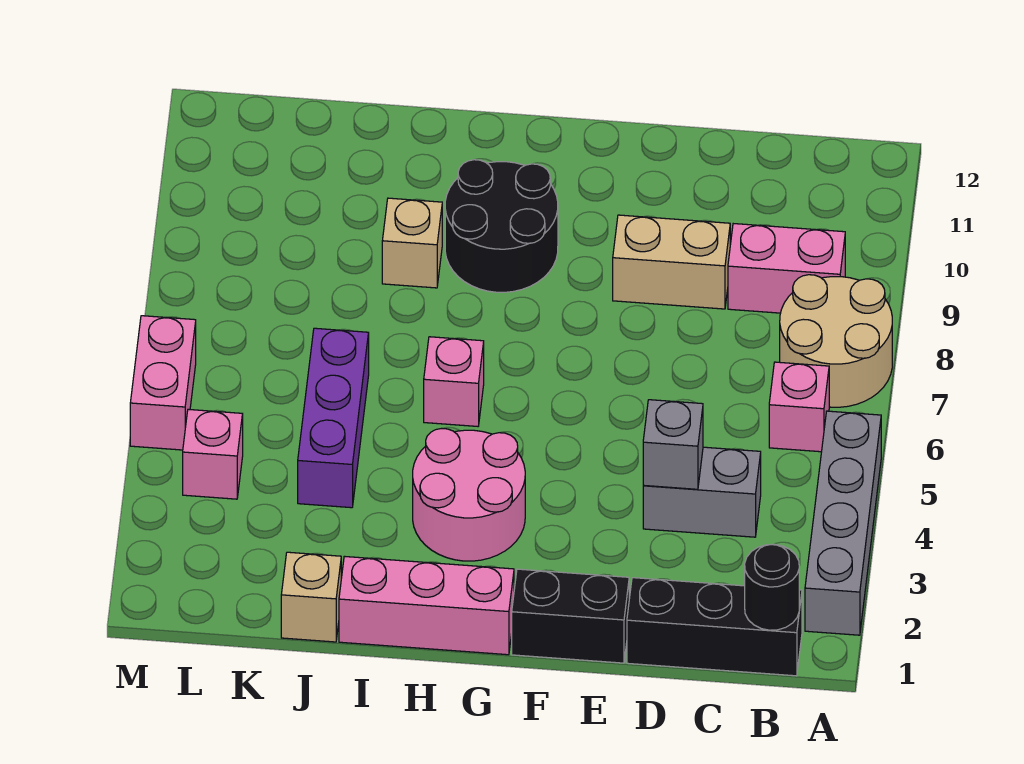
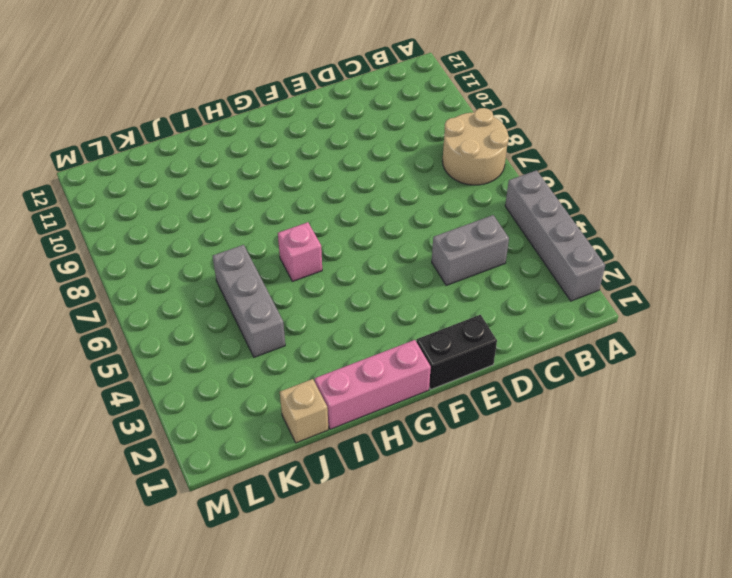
grey 1x3 brick [213,245,285,357] -> purple 1x3 brick [298,328,369,508]
none -> black 1x3 brick [627,578,802,676]
none -> pink 1x1 brick [769,362,829,452]
none -> pink 1x2 brick [728,224,845,313]

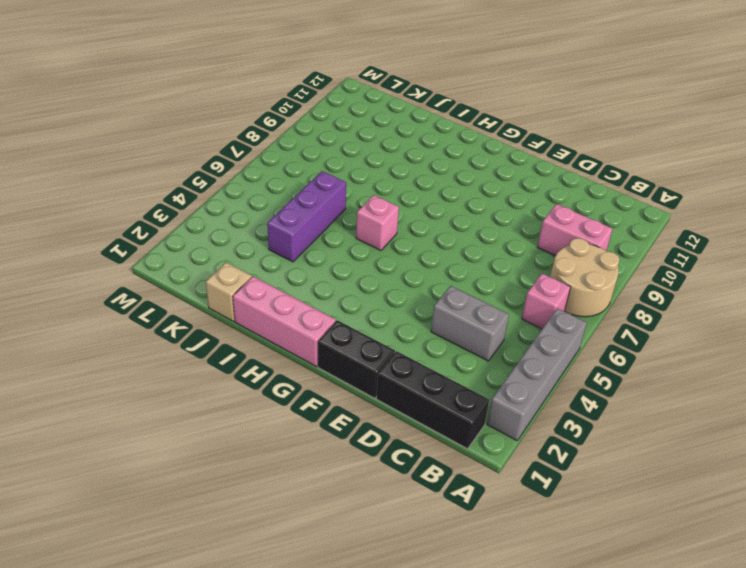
none -> tan 1x2 brick [613,215,730,309]
none -> pink 2x2 round brick [413,428,525,561]
none -> black 2x2 round brick [445,160,558,292]

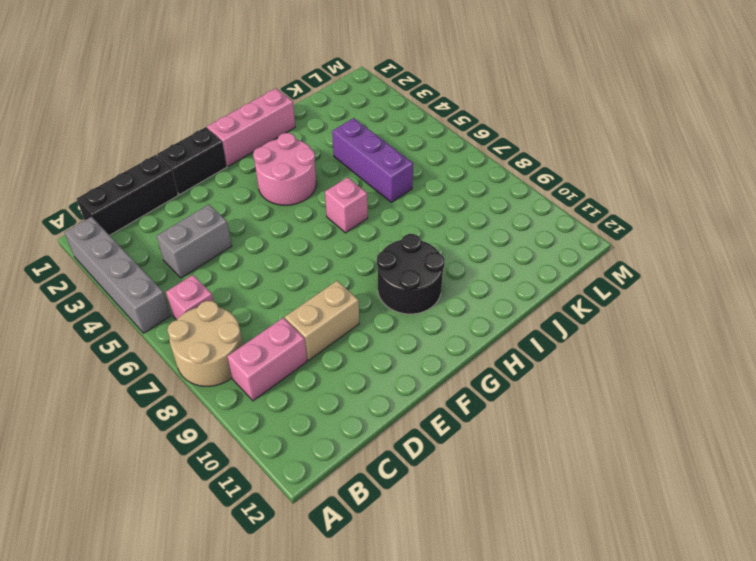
none -> tan 1x1 brick [382,198,442,288]
none -> tan 1x1 brick [281,552,341,642]
none -> pink 1x1 brick [183,409,243,499]

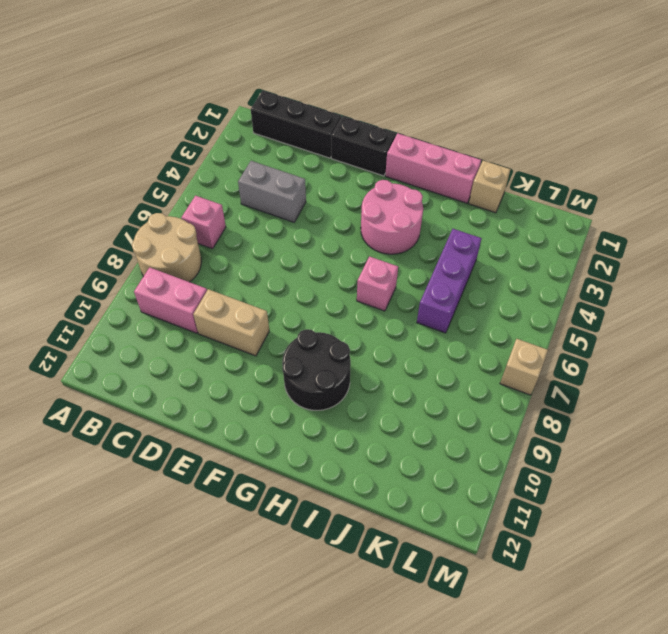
tan 1x1 brick [500,339,548,395] -> tan 1x1 brick moved to [382,198,442,288]
none -> grey 1x4 brick [805,411,881,635]
none -> pink 1x1 brick [183,409,243,499]
none -> pink 1x2 brick [130,316,196,450]

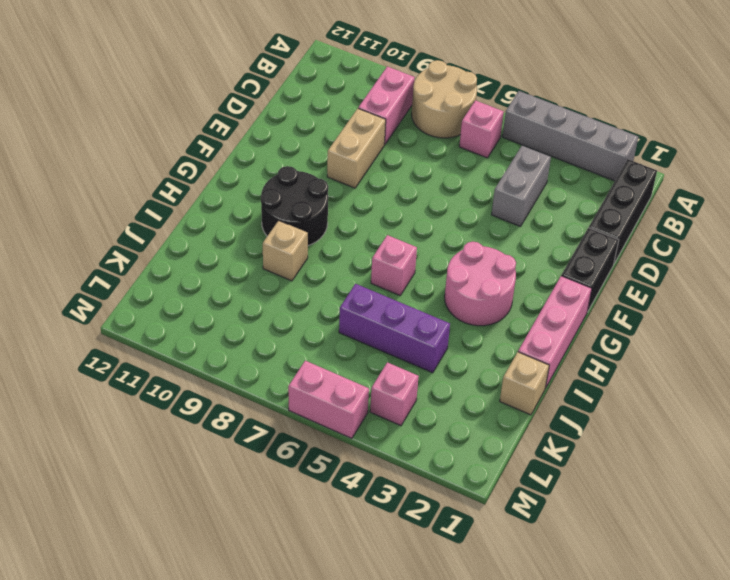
none -> black 1x1 round brick [745,544,799,630]
none -> grey 1x1 brick [643,400,703,489]

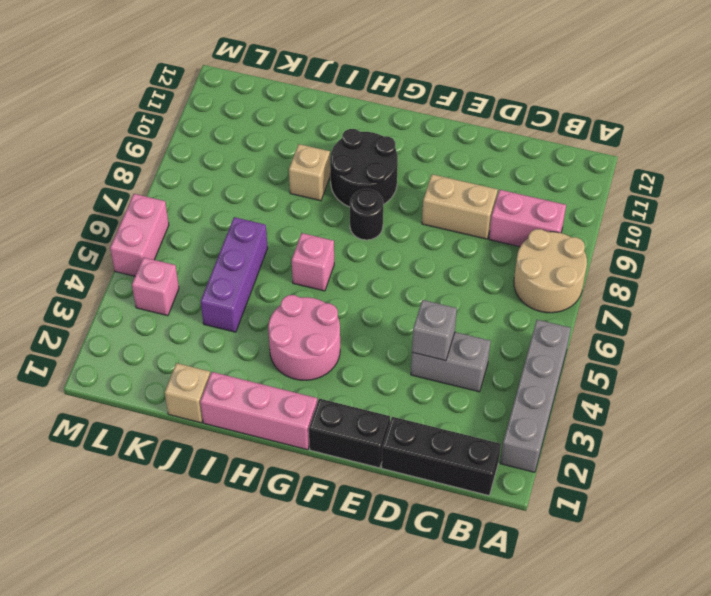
black 1x1 round brick [350,189,383,240] -> black 1x1 round brick moved to [745,544,799,630]
none -> pink 1x1 brick [769,362,829,452]

